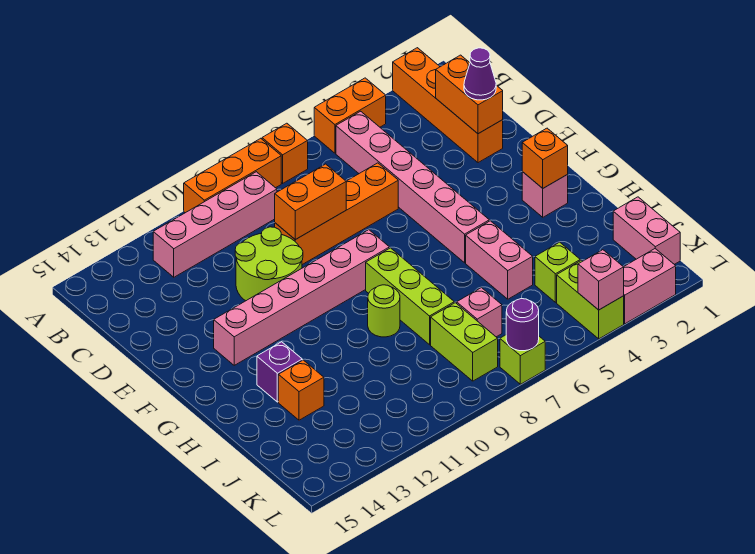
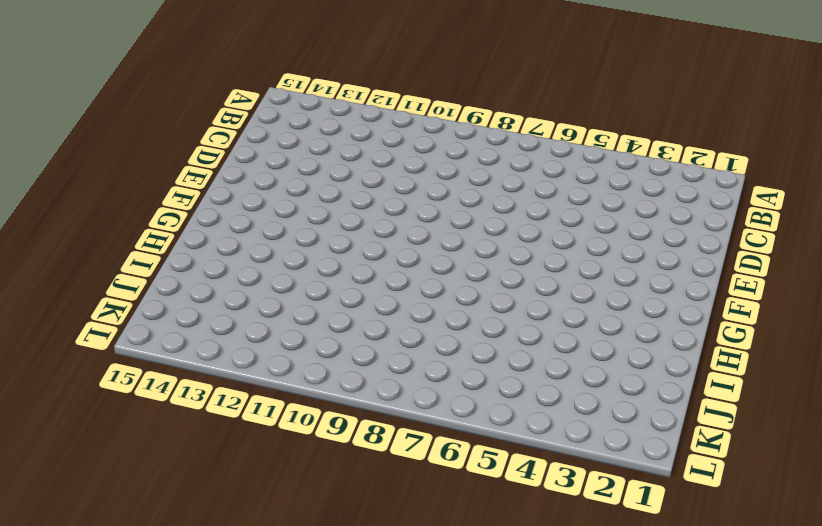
none -> orange 1x4 brick [393,48,503,163]
none -> orange 1x2 brick [314,78,386,153]
none -> orange 1x1 brick [262,123,308,183]

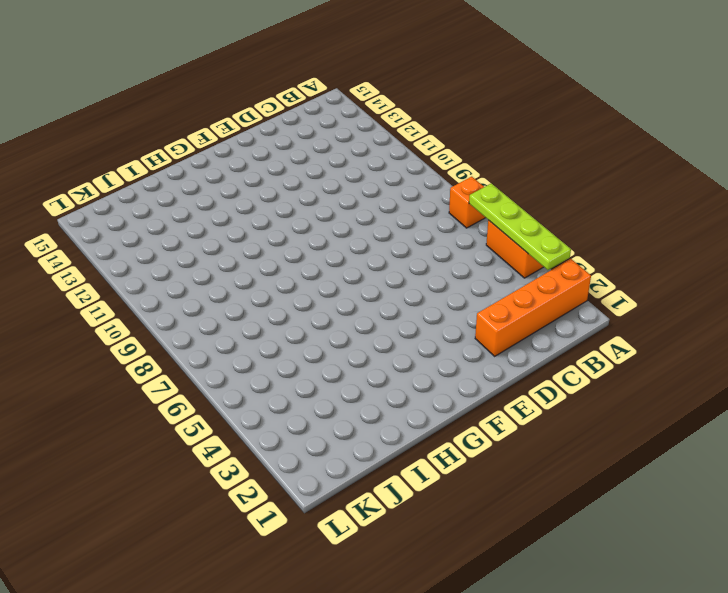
lime 1x4 plate [469,183,571,270] -> none
none -> orange 1x3 brick [184,138,281,213]
none -> pink 1x6 brick [336,111,489,263]
none -> pink 1x4 brick [153,172,277,277]

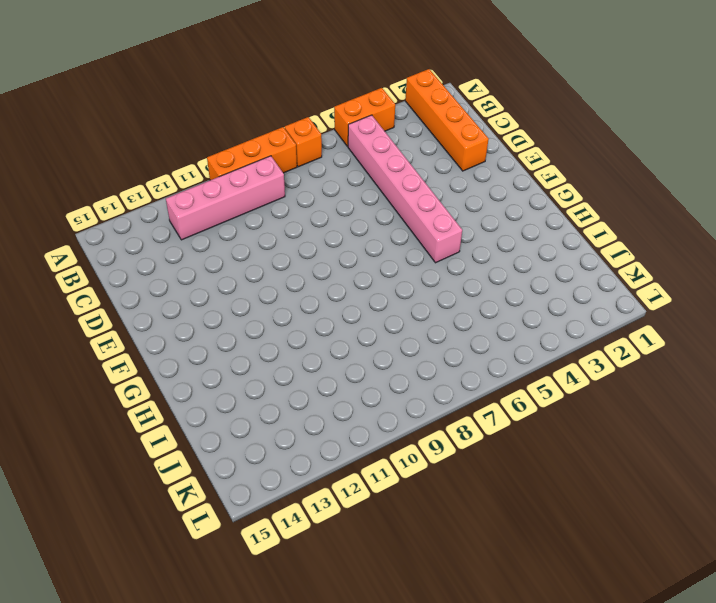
none -> orange 1x4 brick [275,163,398,265]
none -> lime 2x2 round brick [235,227,303,301]
none -> pink 1x6 brick [214,230,389,365]

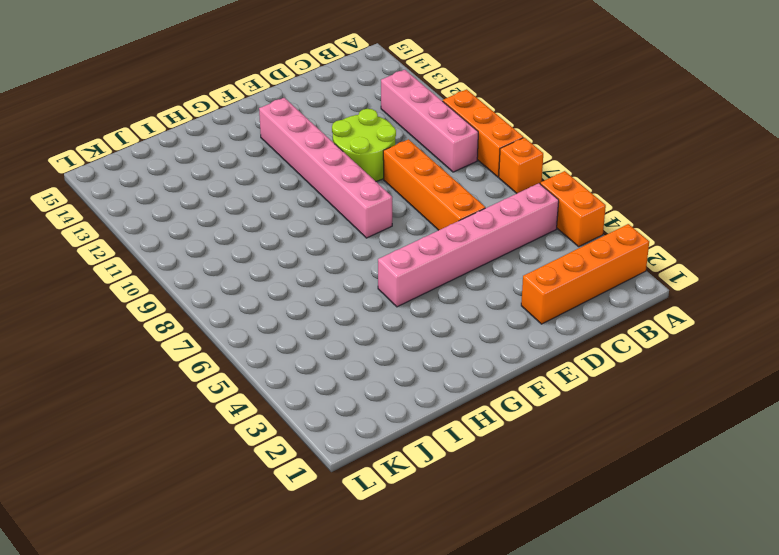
none -> pink 1x1 brick [522,172,568,217]
none -> lime 1x3 brick [366,248,454,345]
none -> pink 1x2 brick [466,221,533,299]

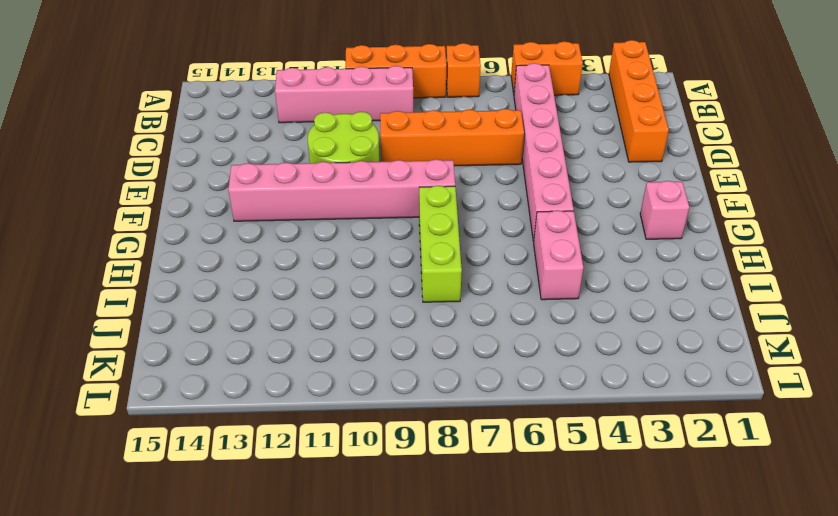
none -> lime 1x1 round brick [368,285,400,337]
none -> purple 1x1 brick [257,342,302,402]
none -> orange 1x1 brick [278,360,324,420]

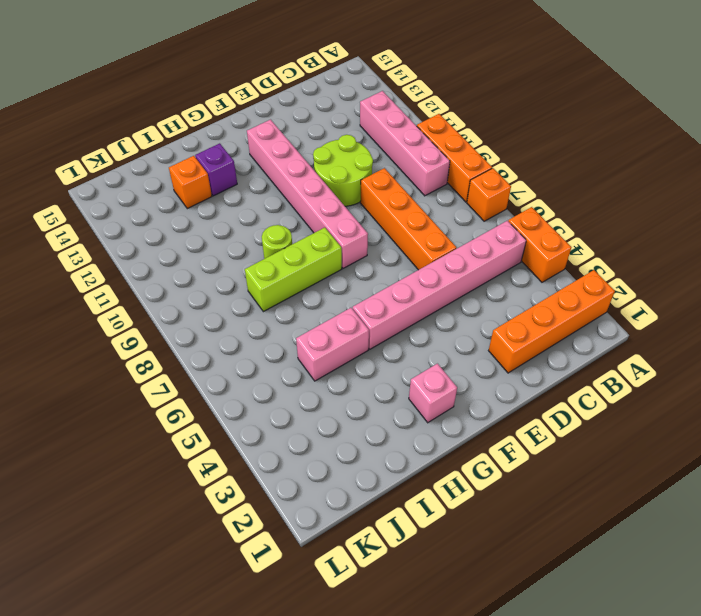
none -> pink 1x2 brick [613,197,680,264]
none -> lime 1x1 brick [535,242,580,302]
none -> pink 1x1 brick [457,287,502,337]

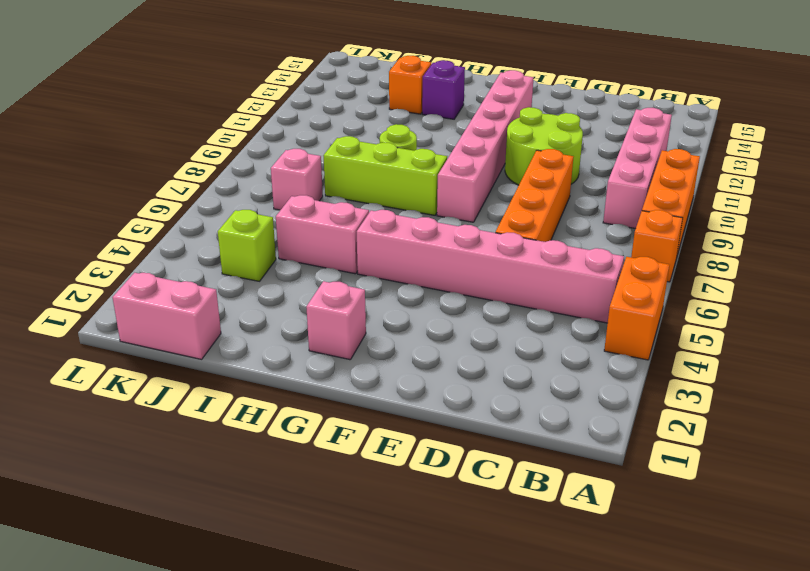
none -> orange 1x4 brick [393,48,503,163]
none -> lime 1x2 brick [431,303,498,381]
none -> lime 1x2 brick [557,260,624,339]

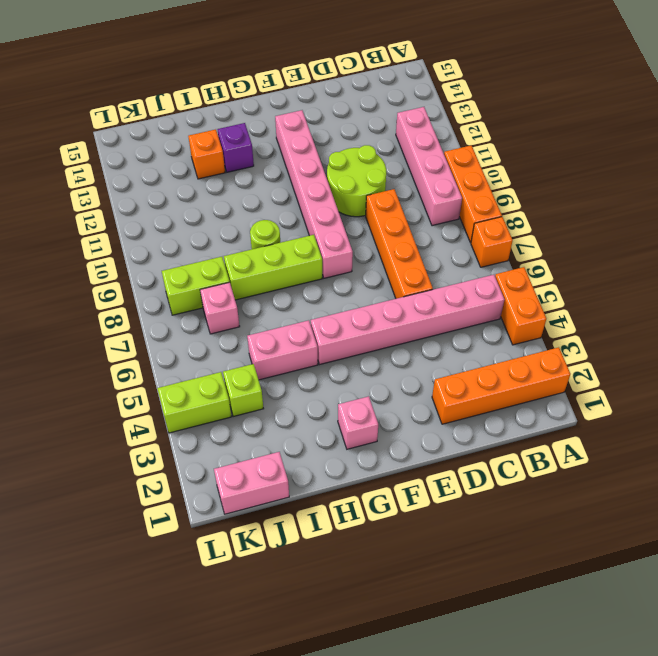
none -> pink 1x2 brick [624,249,676,324]
none -> lime 1x1 brick [500,335,545,384]
none -> orange 1x2 brick [436,55,503,134]

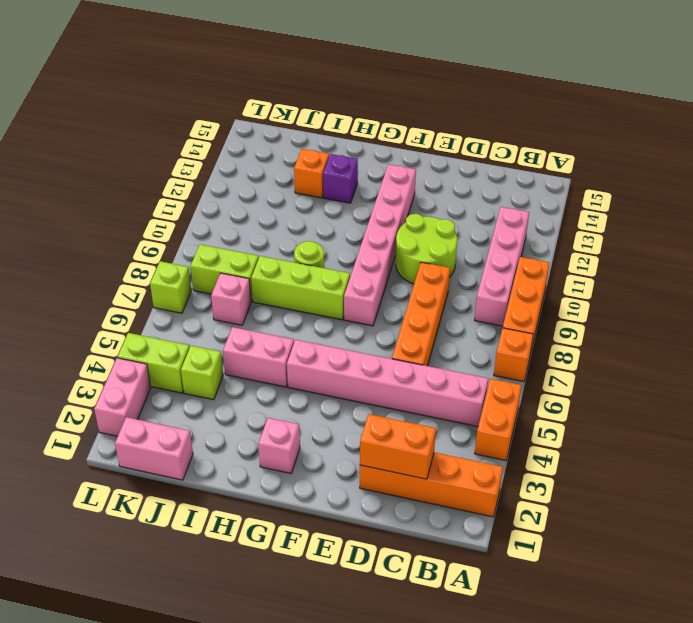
none -> orange 1x2 brick [275,164,346,240]
none -> orange 1x1 brick [522,128,568,188]
none -> pink 1x1 brick [578,250,624,310]

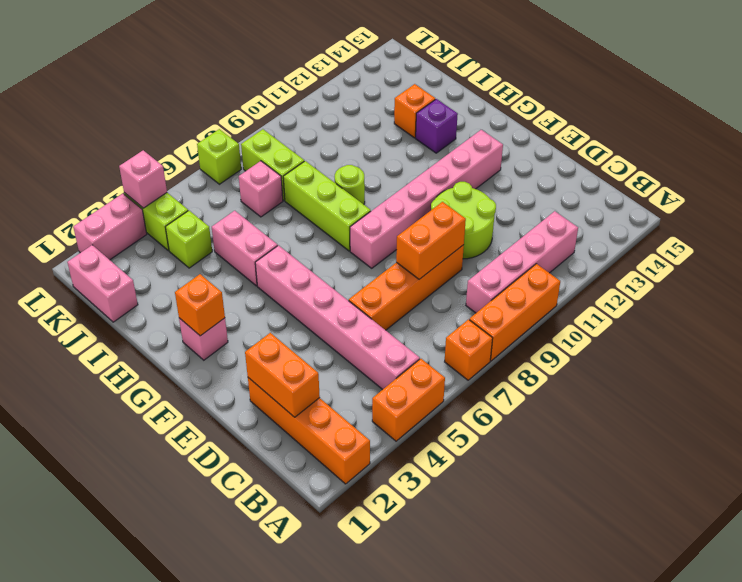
none -> purple 1x1 round brick [506,299,539,351]
none -> purple 1x1 cone [464,48,496,100]

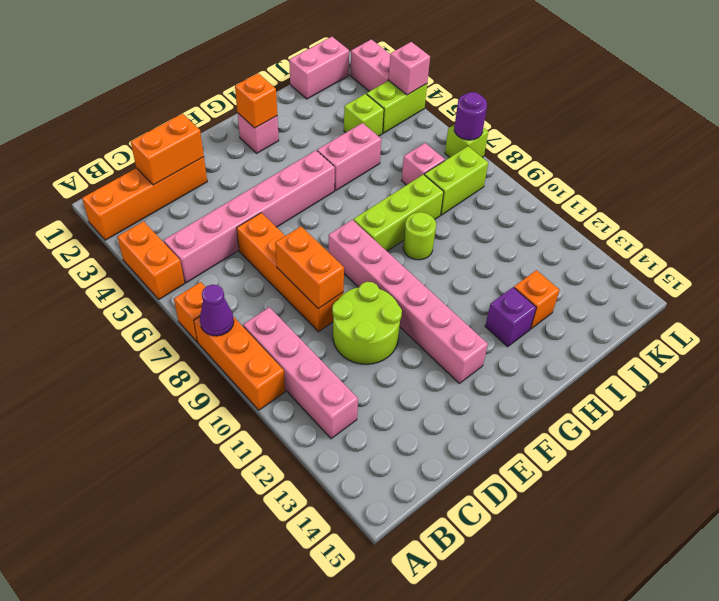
purple 1x1 cone [200,285,234,336] -> purple 1x1 cone moved to [464,48,496,100]

